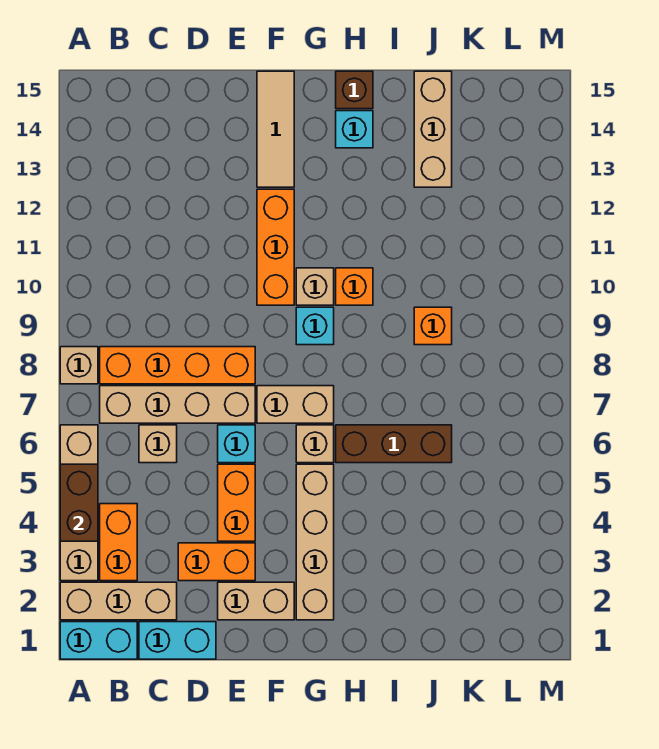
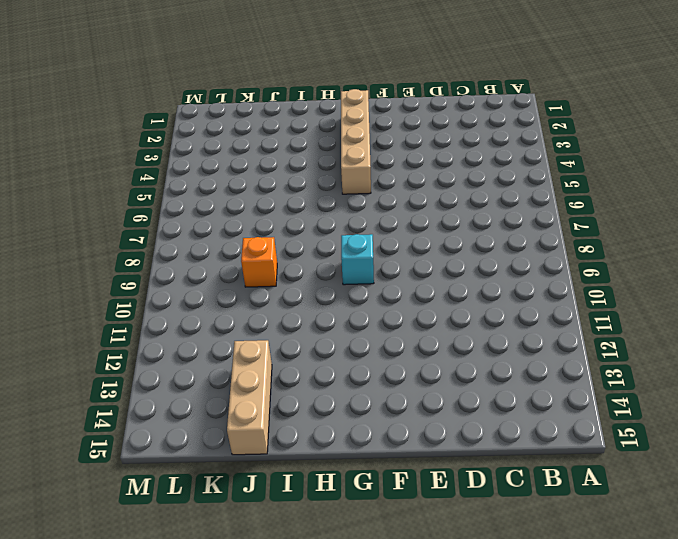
none -> cyan 1x2 brick [60,622,137,659]
none -> tan 1x3 brick [60,582,177,620]
none -> tan 1x4 brick [60,425,98,581]

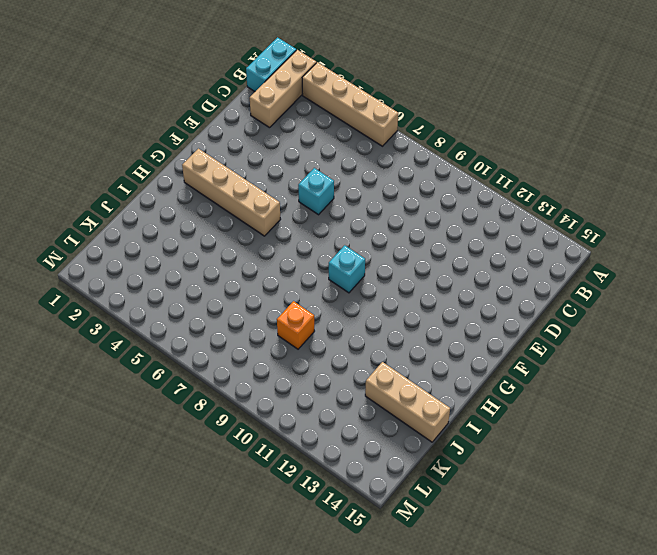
none -> tan 1x1 brick [60,347,98,384]
none -> orange 1x2 brick [100,504,137,581]
none -> tan 1x4 brick [100,386,255,423]

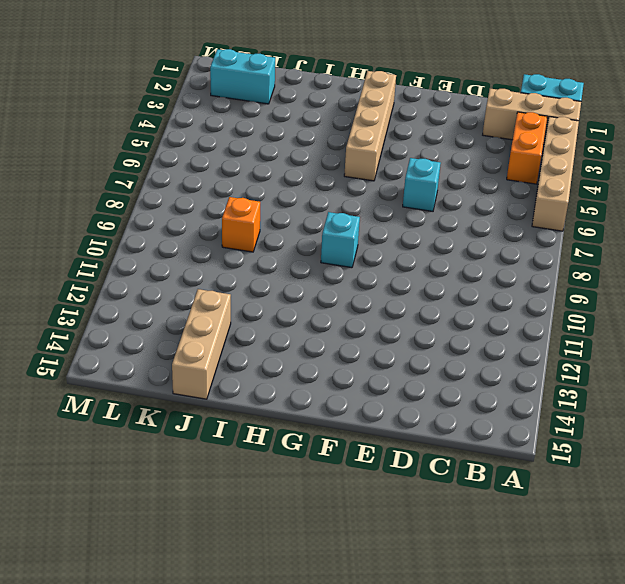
cyan 1x2 brick [210,49,275,104] -> cyan 1x2 brick moved to [139,622,216,659]
none -> tan 1x1 brick [60,347,98,384]
none -> tan 1x4 brick [100,386,255,423]
none -> orange 1x4 brick [100,347,255,384]

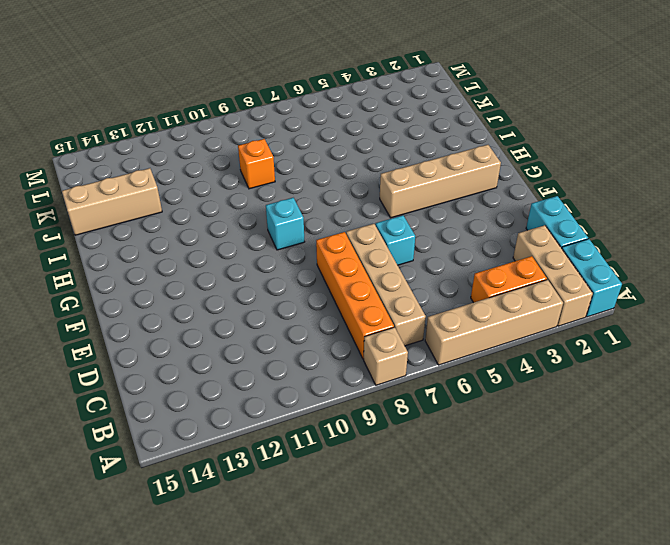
none -> tan 1x1 brick [139,425,177,463]
none -> orange 1x2 brick [178,543,255,581]
none -> tan 1x2 brick [218,582,294,620]

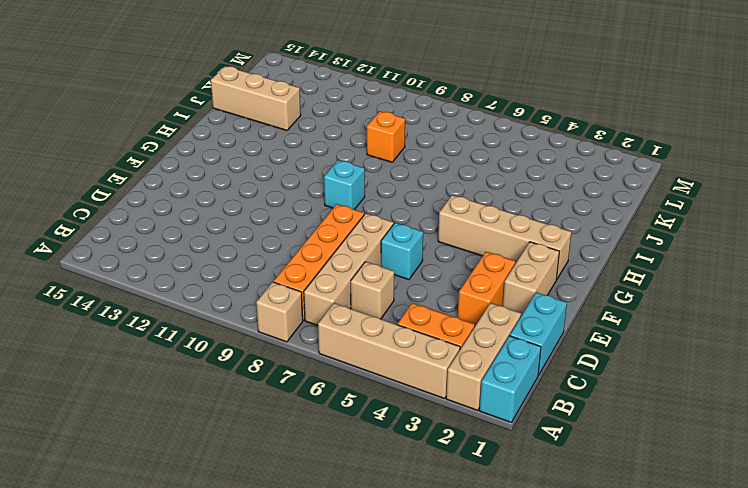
none -> orange 1x2 brick [218,464,255,541]
none -> tan 1x2 brick [257,386,334,423]
none -> orange 1x3 brick [257,189,294,305]

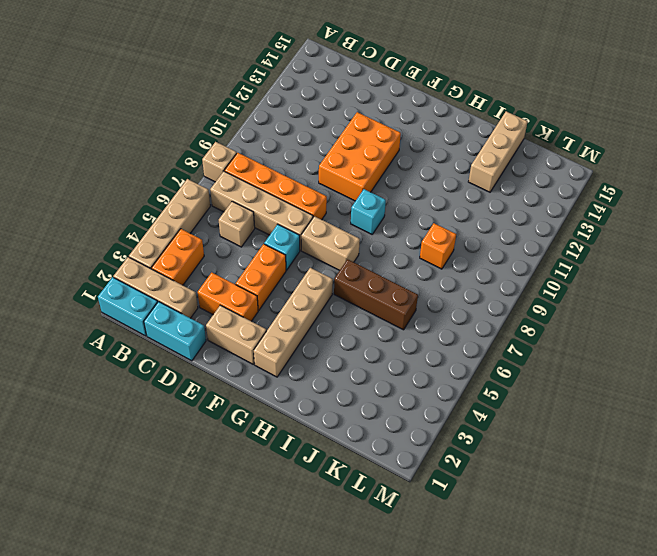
orange 2x3 brick [319,112,401,201] -> orange 1x3 brick [257,189,294,305]
none -> tan 1x3 tile [257,71,294,187]
none -> tan 1x1 brick [296,425,334,463]
none -> tan 1x1 brick [296,268,334,305]

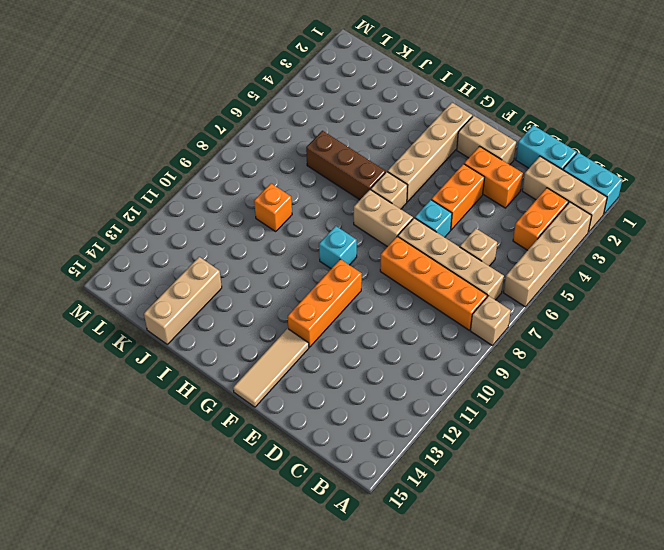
none -> tan 1x1 brick [296,268,334,305]
none -> orange 1x1 brick [336,268,373,305]
none -> cyan 1x1 brick [336,111,373,148]

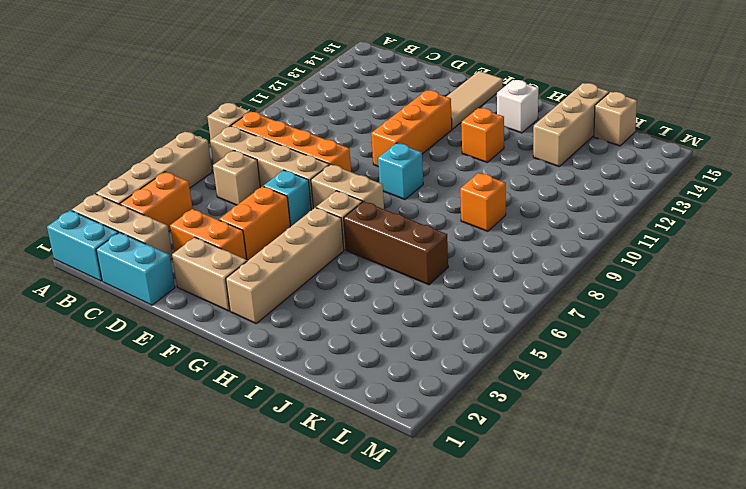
orange 1x1 brick [461,108,504,162] -> orange 1x1 brick moved to [336,268,373,305]
white 1x1 brick [497,80,538,133] -> cyan 1x1 brick [336,111,373,148]
tan 1x1 brick [594,92,637,146] -> tan 1x1 brick moved to [296,268,334,305]
none -> brown 1x1 brick [336,71,373,109]
none -> brown 1x2 brick [60,464,98,541]

